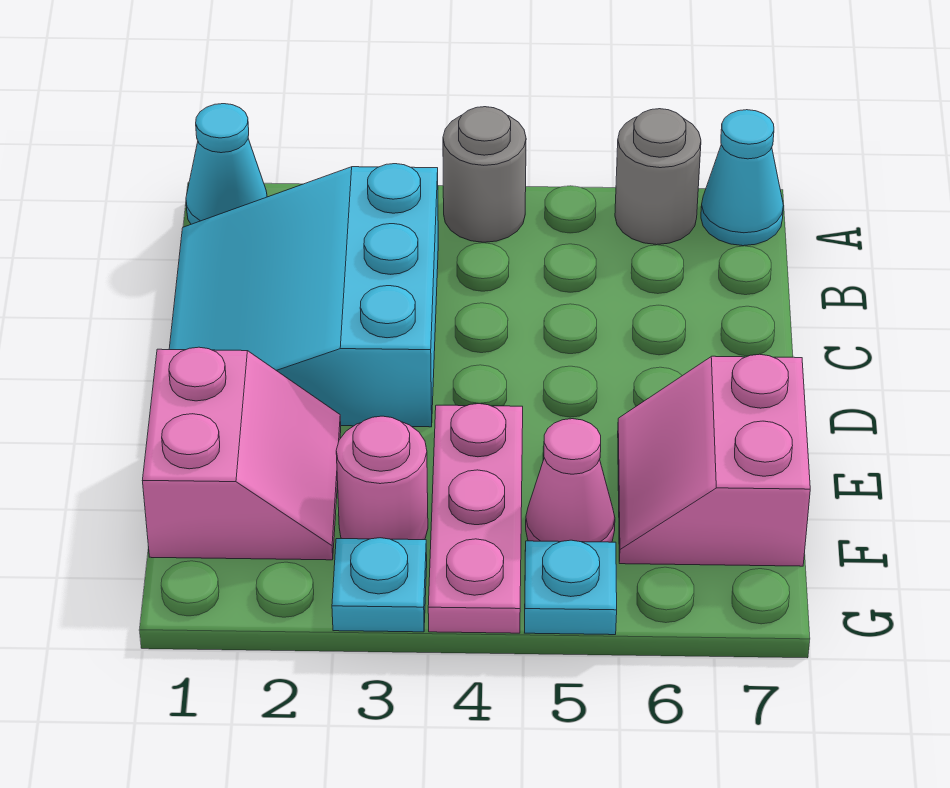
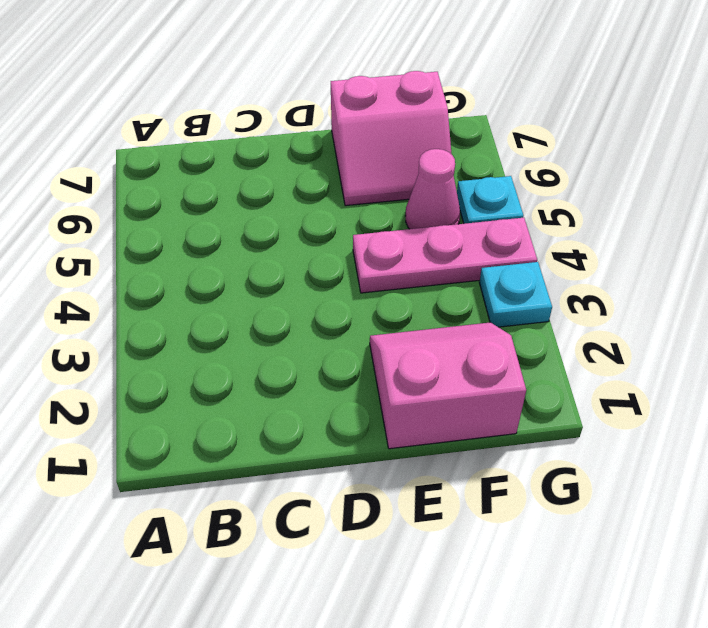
none -> cyan 1x1 cone [186,104,267,224]
none -> grey 1x1 round brick [443,107,526,242]
none -> grey 1x1 round brick [615,109,701,245]

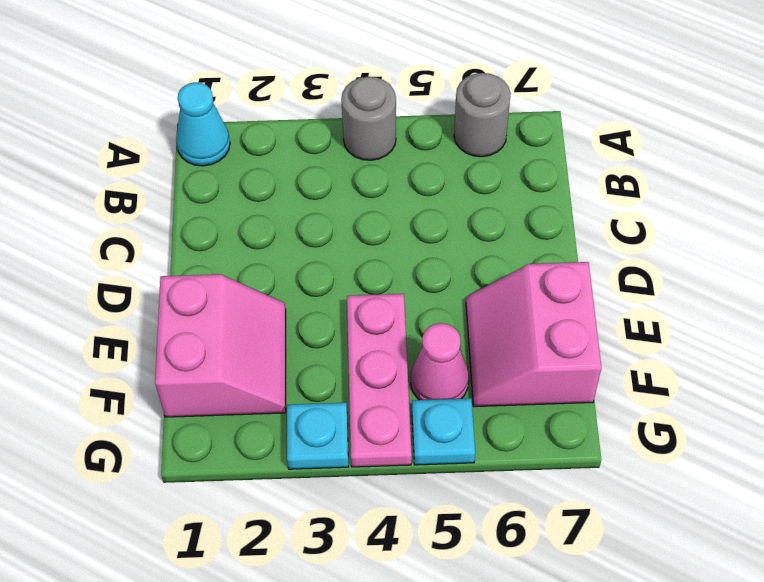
none -> cyan 1x1 cone [701,110,784,246]
none -> cyan 3x3 slope [169,164,438,427]
none -> pink 1x1 round brick [336,416,428,540]

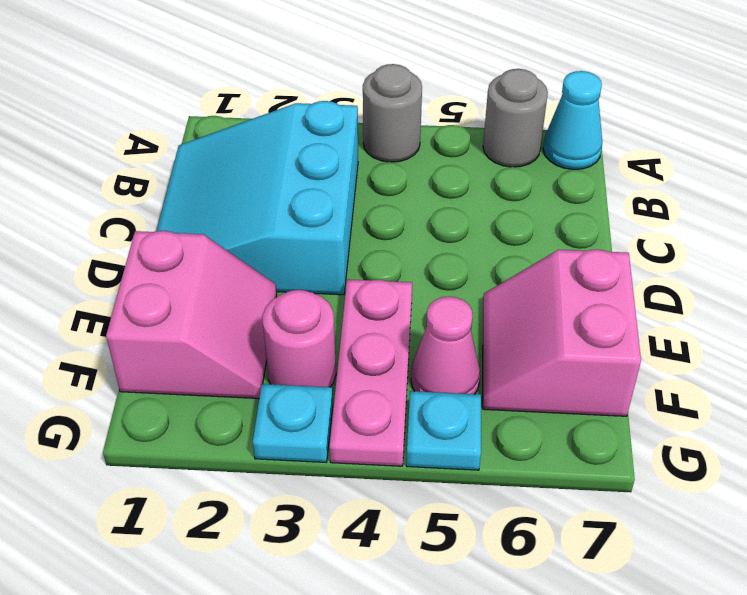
none -> cyan 1x1 cone [186,104,267,224]

